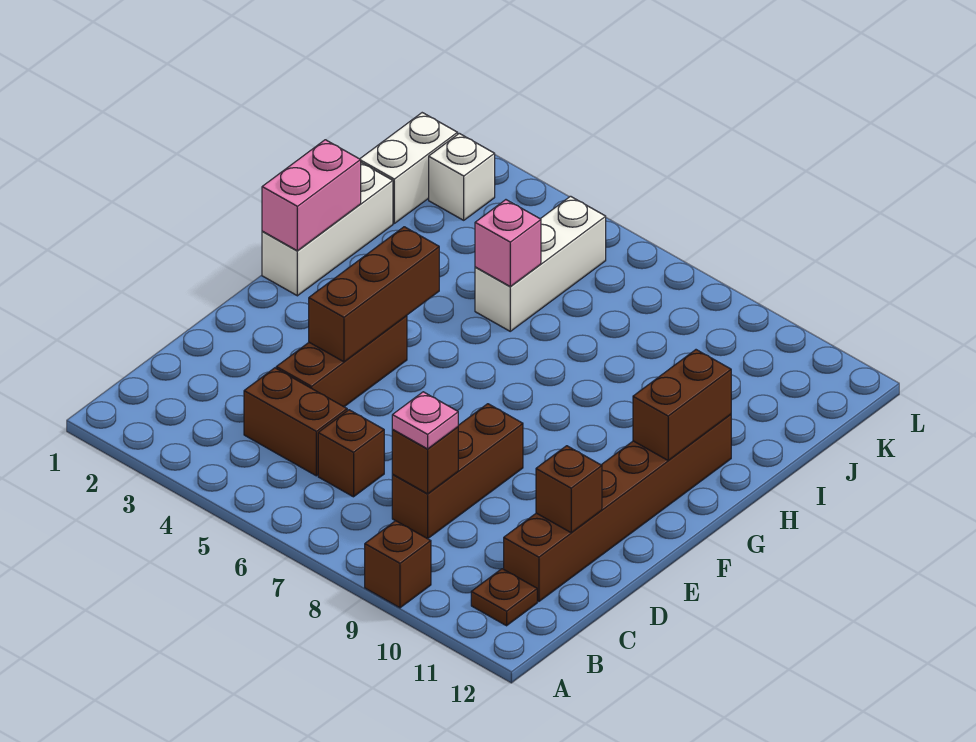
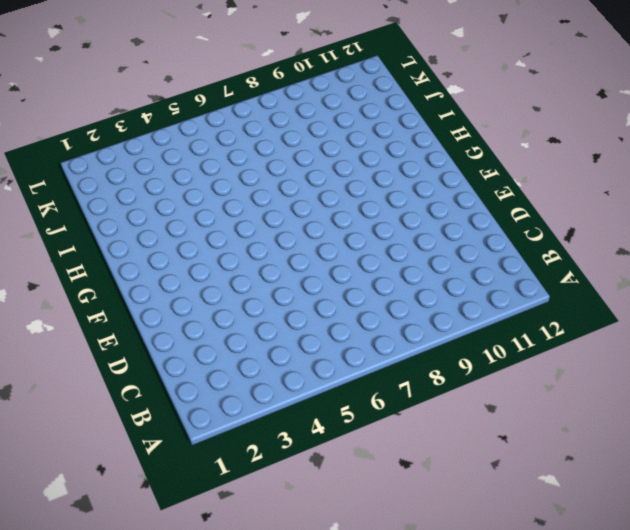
none -> brown 1x1 brick [365,521,431,608]
none -> brown 1x1 plate [471,569,537,626]
none -> brown 1x2 brick [244,368,347,476]

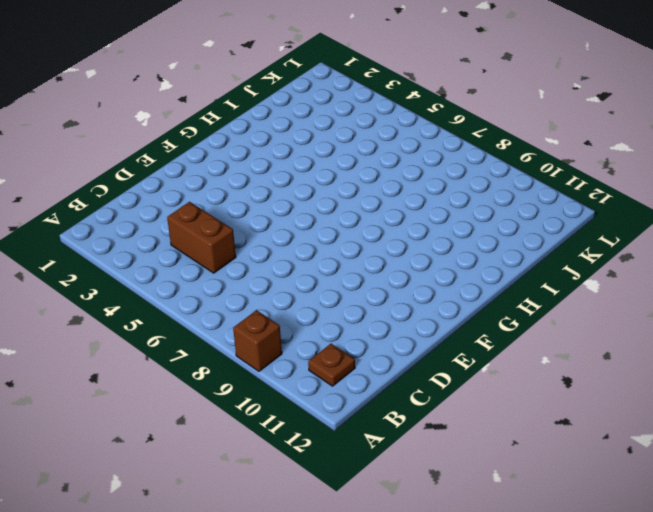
none -> brown 1x1 brick [318,410,384,497]
none -> brown 1x3 brick [392,404,523,539]
none -> brown 1x6 brick [504,414,731,602]

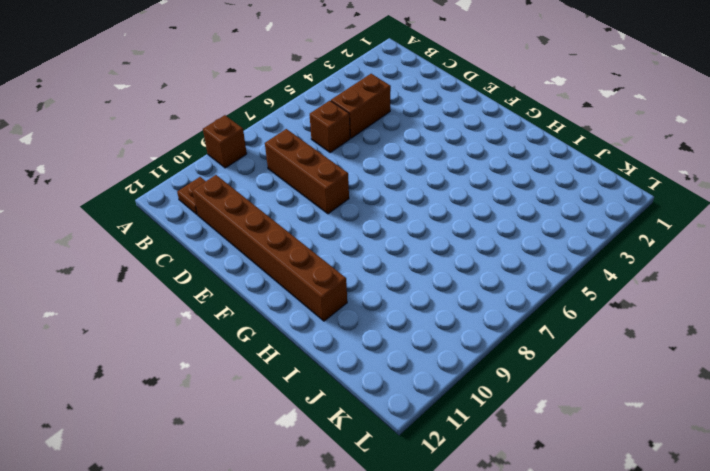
none -> brown 1x3 brick [276,316,407,407]
none -> white 1x3 brick [262,163,393,296]
none -> white 1x3 brick [475,196,606,331]

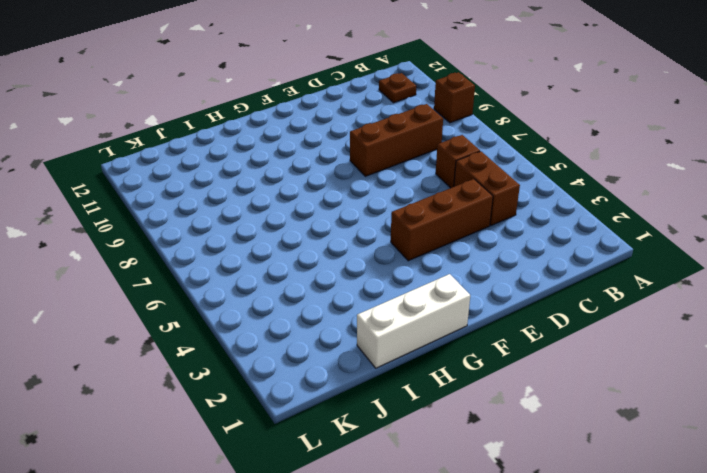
none -> brown 1x6 brick [504,414,731,602]
none -> white 1x3 brick [475,196,606,331]
none -> white 1x2 brick [360,113,458,223]

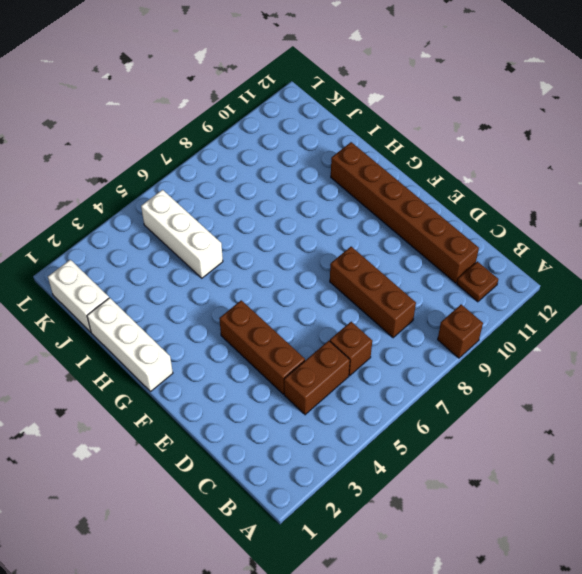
none -> white 1x1 brick [429,133,495,220]
none -> brown 1x1 brick [392,427,458,494]
none -> brown 1x1 brick [536,446,602,533]

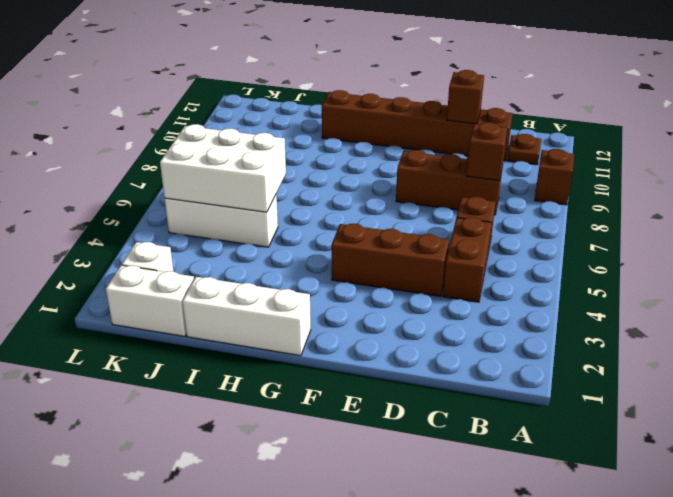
white 2x3 brick [160,124,286,212] -> pink 1x1 brick [475,200,541,286]
none -> brown 1x3 brick [309,227,439,362]
none -> pink 1x2 brick [262,140,361,251]
none -> brown 1x2 brick [633,350,731,460]

